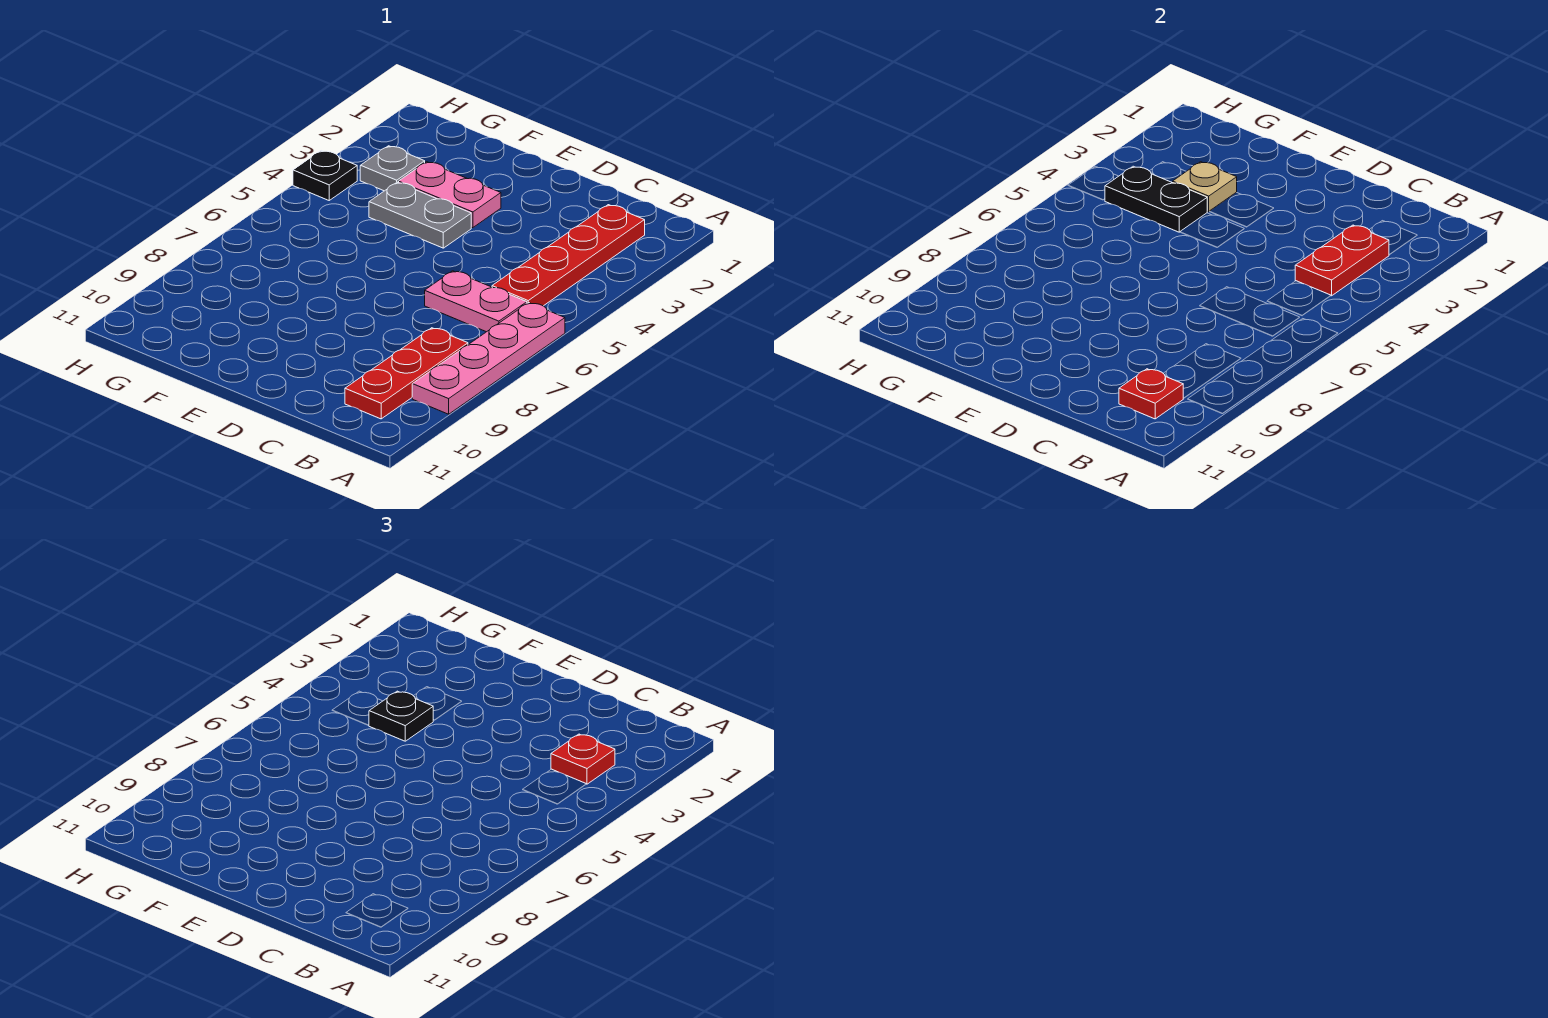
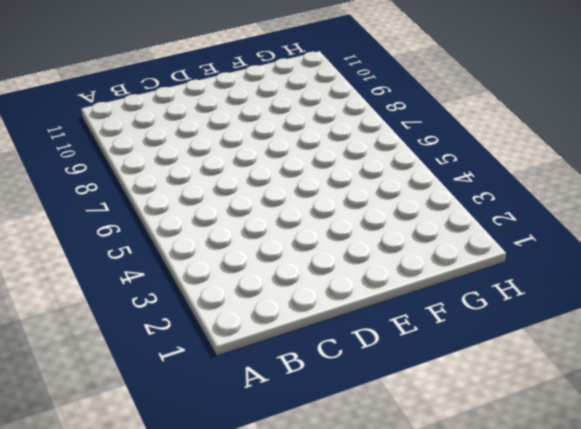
none -> pink 1x4 plate [412,303,565,414]
none -> red 1x4 plate [492,205,645,306]
none -> pink 1x2 plate [425,271,527,332]

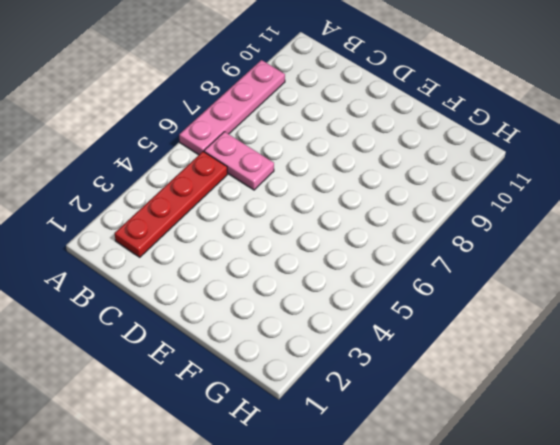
none -> red 1x3 plate [345,328,468,419]
none -> pink 1x2 plate [399,162,501,228]
none -> grey 1x2 plate [369,182,471,248]

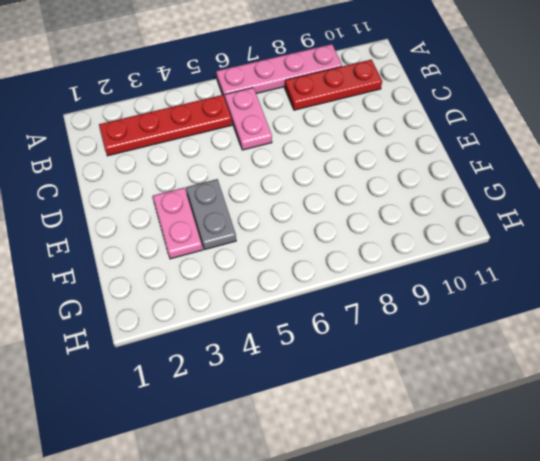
none -> grey 1x1 plate [360,146,425,191]
none -> black 1x1 plate [293,151,357,200]
none -> red 1x2 plate [1295,225,1389,296]

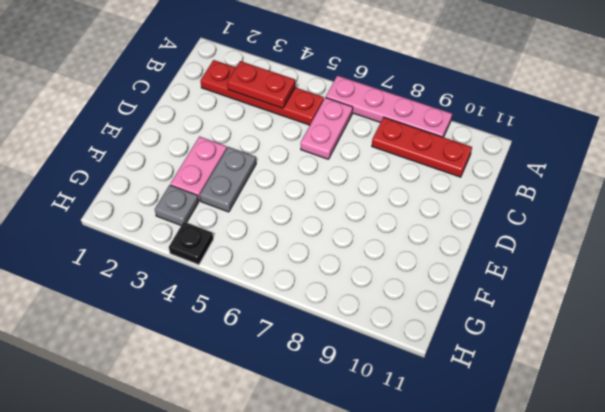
none -> red 1x1 plate [1119,369,1183,419]
none -> tan 1x1 plate [1173,162,1237,212]
none -> black 1x2 plate [1105,166,1207,232]

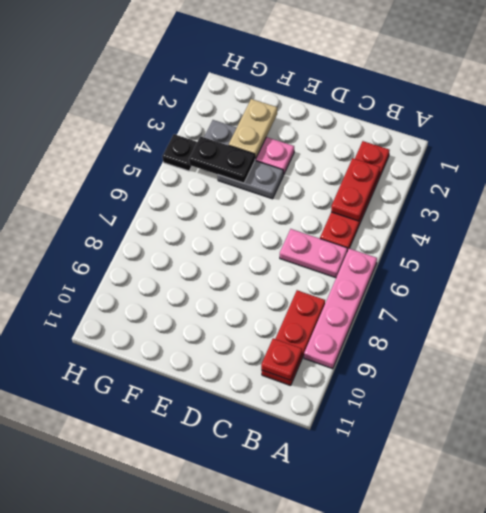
tan 1x2 plate [229,99,277,159] -> tan 1x1 plate [1173,162,1237,212]
none -> red 1x1 plate [551,734,615,784]
none -> black 1x1 plate [369,691,433,741]

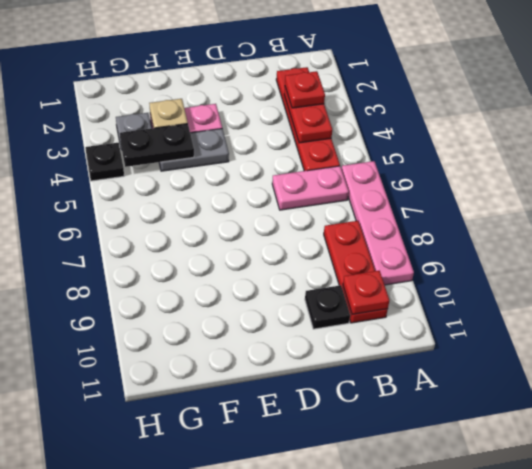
black 1x1 plate [305,285,350,329] -> black 1x1 plate moved to [369,691,433,741]

